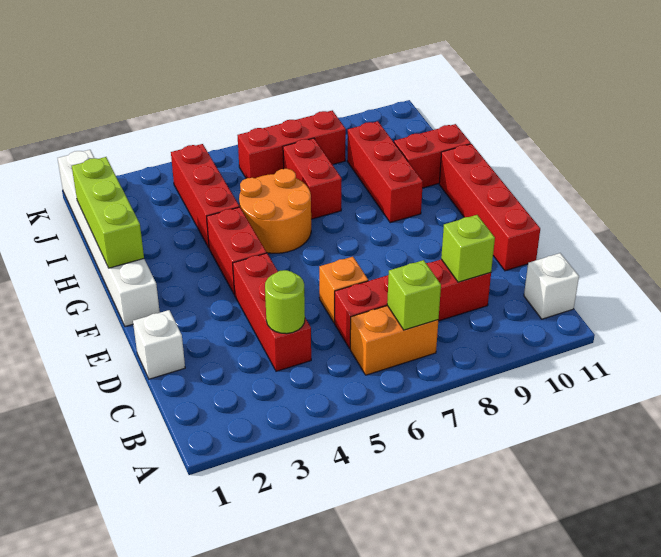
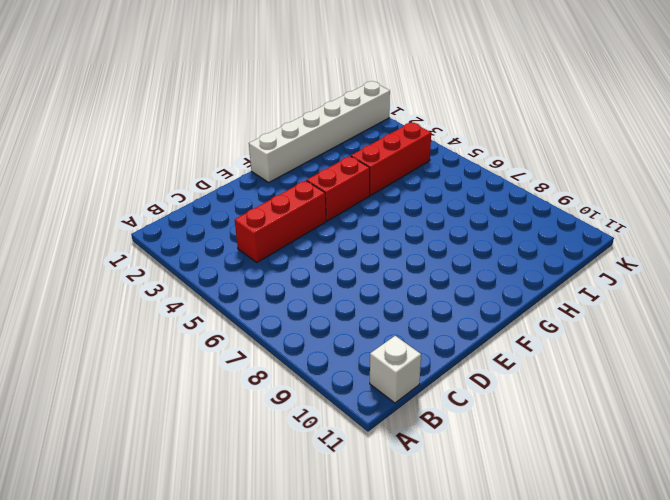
none -> orange 1x2 brick [350,306,438,375]
none -> red 1x4 brick [335,259,491,349]
none -> white 1x1 brick [133,310,185,379]

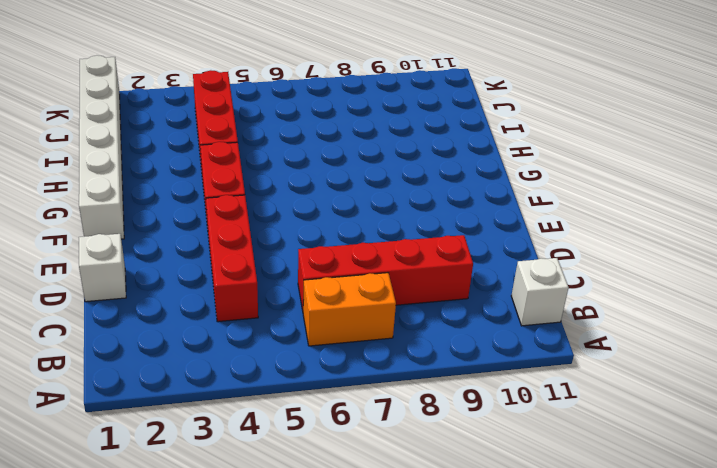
none -> orange 1x1 brick [319,257,368,323]
none -> red 1x4 brick [439,144,540,271]
none -> orange 2x2 round brick [239,169,311,253]

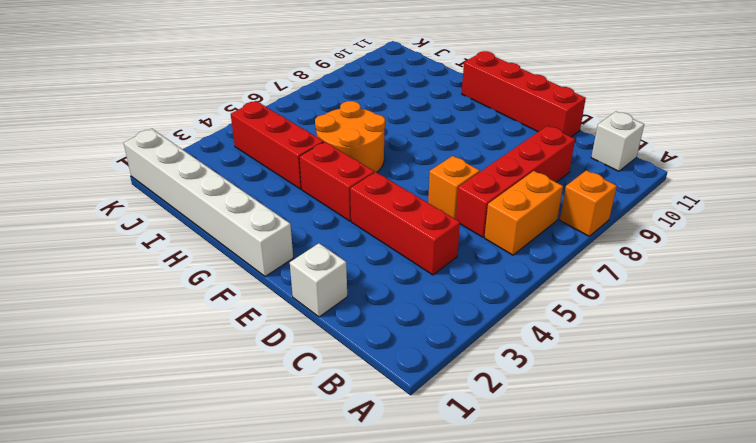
orange 1x1 brick [560,170,617,236] -> none
none -> red 1x3 brick [347,121,423,223]
none -> red 1x2 brick [283,138,342,219]
none -> red 1x2 brick [394,124,471,188]

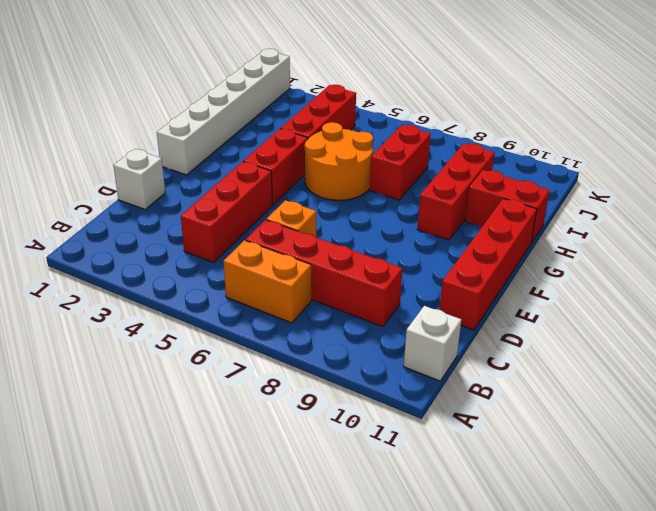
none -> red 1x3 brick [237,110,346,178]
none -> lime 1x1 brick [387,260,441,330]
none -> lime 1x1 round brick [265,270,305,334]

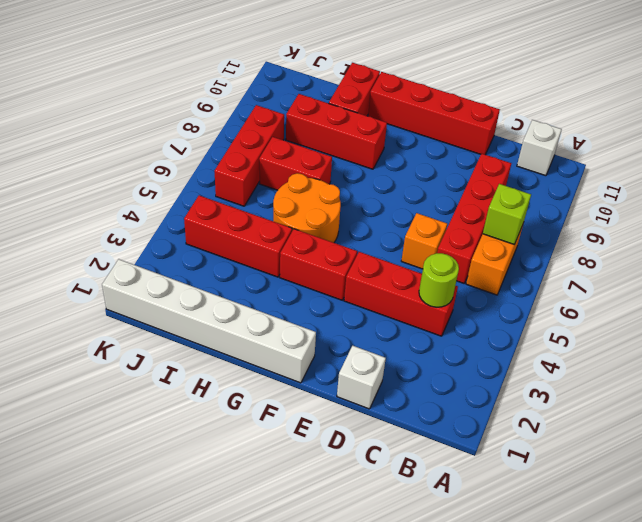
none -> lime 1x1 brick [441,215,495,282]
none -> lime 1x3 brick [72,157,144,268]

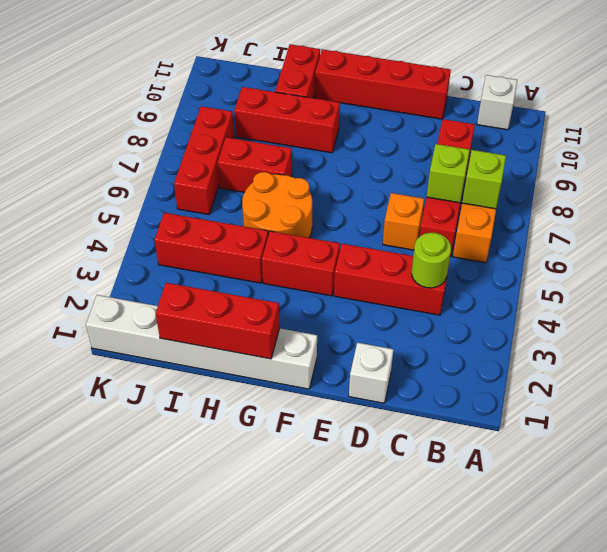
lime 1x1 brick [427,144,470,203] -> lime 1x1 brick moved to [441,215,495,282]
red 1x3 brick [156,283,280,359] -> lime 1x3 brick [72,157,144,268]

